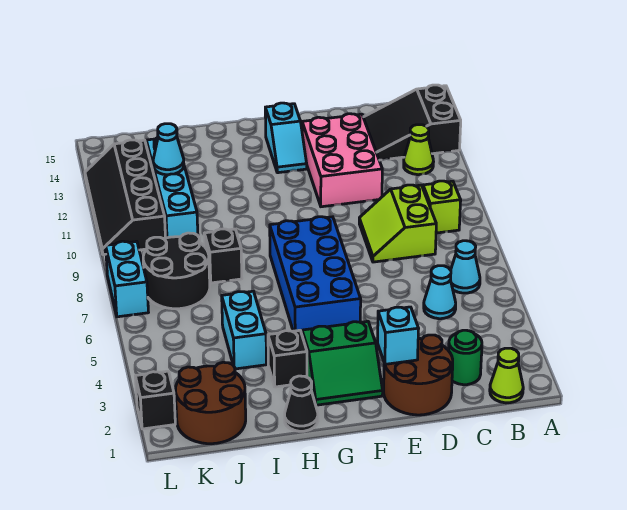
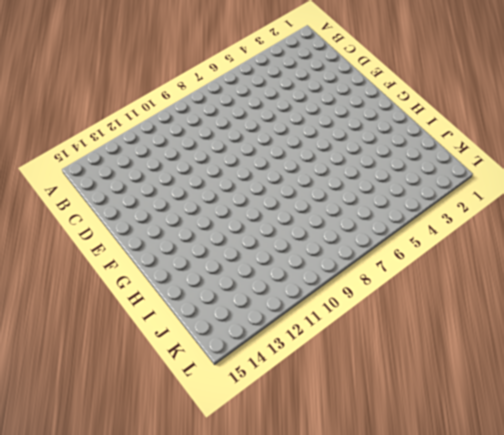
none -> black 2x3 slope [363,85,461,160]
none -> lime 1x1 cone [490,348,523,403]
none -> cyan 1x1 cone [451,241,480,293]

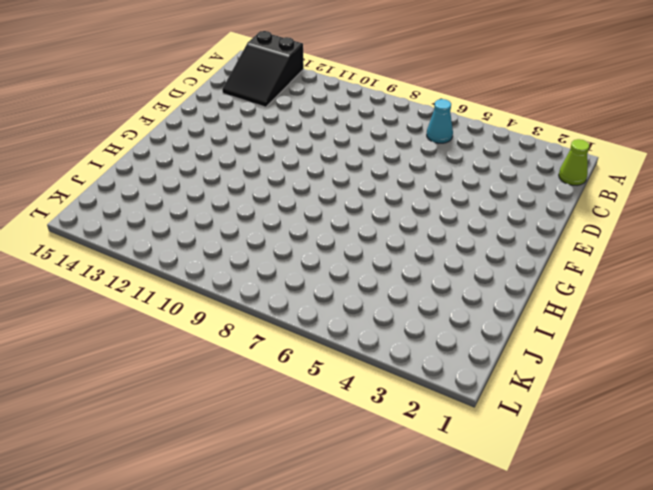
none -> lime 1x1 brick [423,181,461,233]
none -> lime 1x1 cone [404,125,434,175]
none -> green 1x1 round brick [449,330,482,385]

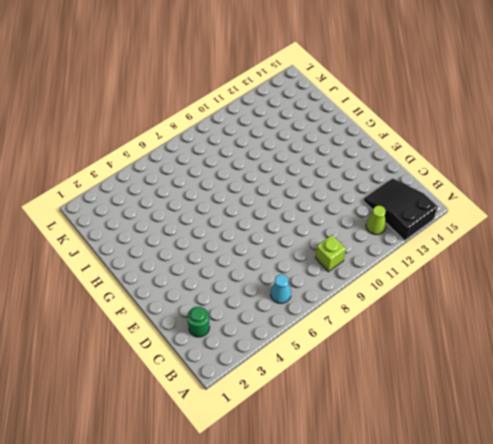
none -> lime 1x1 cone [490,348,523,403]
none -> cyan 1x1 cone [424,266,456,319]
none -> lime 2x2 slope [359,185,436,262]

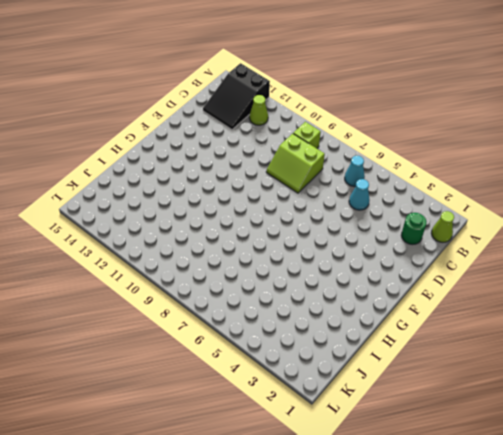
none -> brown 2x2 round brick [384,335,453,415]
none -> pink 2x3 brick [302,114,382,207]
none -> green 2x2 slope [302,321,383,405]

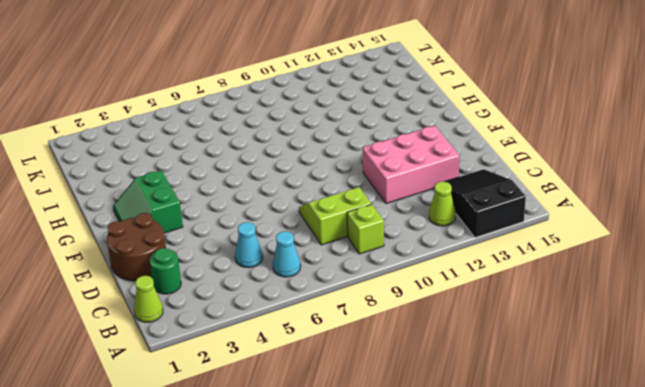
none -> blue 2x4 brick [270,217,361,334]
none -> cyan 1x2 slope [265,103,307,173]
none -> black 1x1 cone [285,376,318,431]

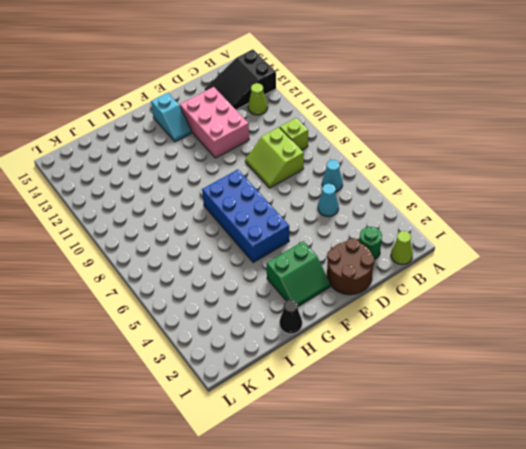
none -> black 1x1 brick [268,330,307,387]
none -> cyan 1x2 brick [222,291,267,369]
none -> black 1x1 brick [204,229,242,283]

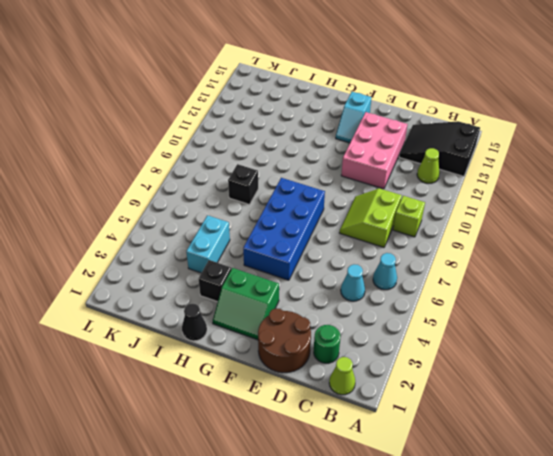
none -> brown 2x2 round brick [175,362,246,444]
none -> black 2x2 round brick [143,233,210,309]
none -> cyan 1x4 brick [146,137,198,238]

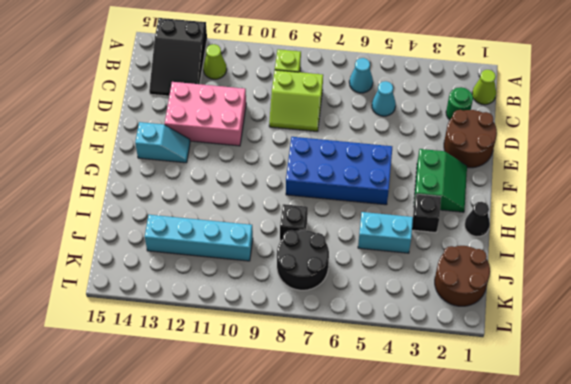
none -> black 2x4 slope [85,140,166,255]
none -> black 1x1 brick [135,371,175,429]
none -> cyan 1x2 brick [106,241,148,317]

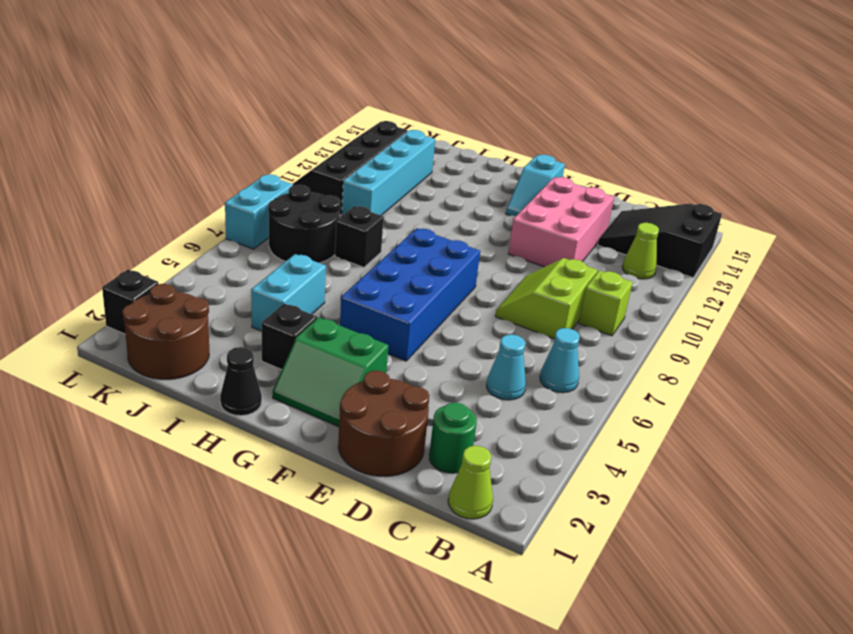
none -> cyan 1x1 brick [378,307,419,364]
none -> cyan 1x1 cone [153,124,184,175]

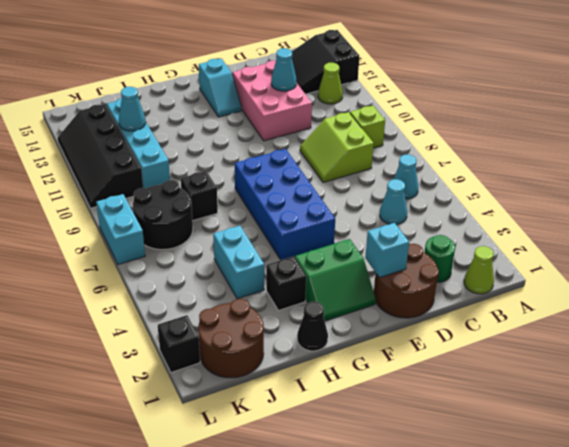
cyan 1x1 cone [271,48,296,91] -> none

